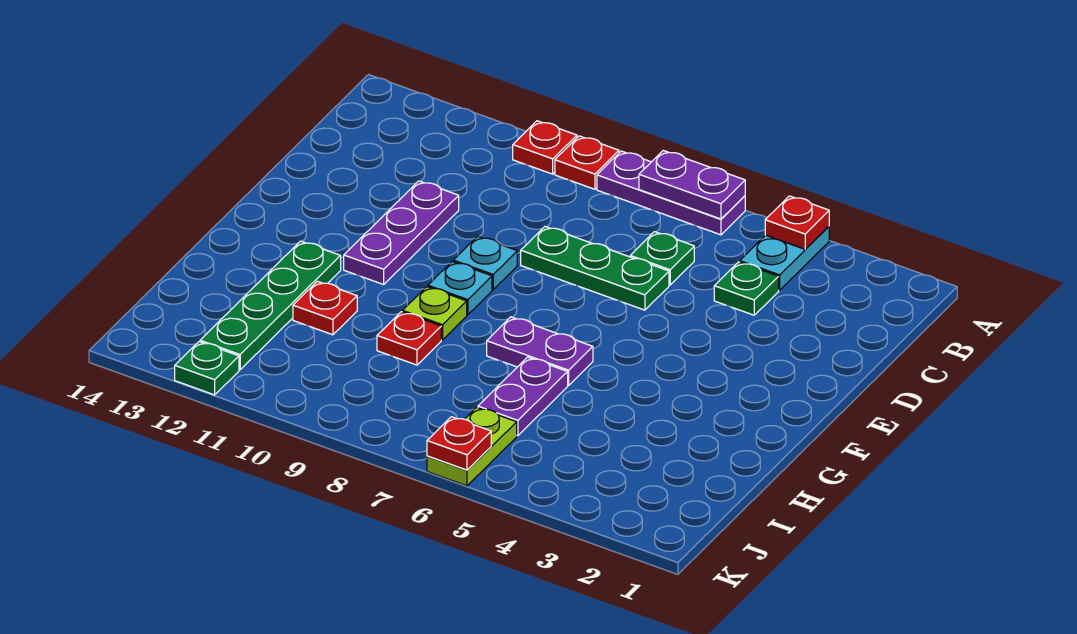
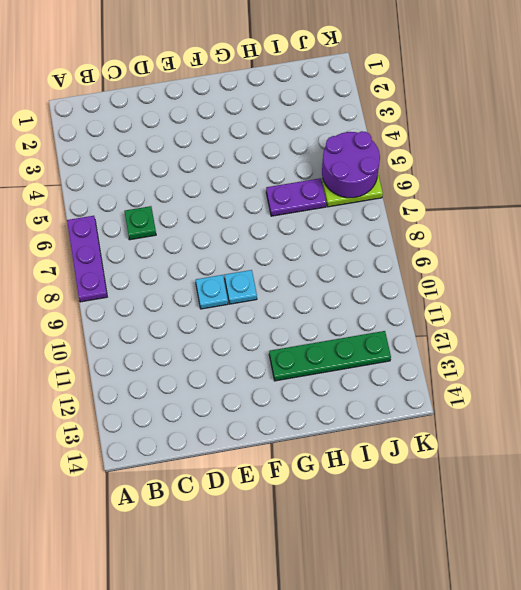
purple 2x2 round brick [322,131,380,198] -> red 1x1 plate [427,417,491,470]
none -> cyan 1x2 plate [740,226,829,290]
none -> red 1x1 plate [555,136,619,189]
none -> red 1x1 plate [513,121,577,174]

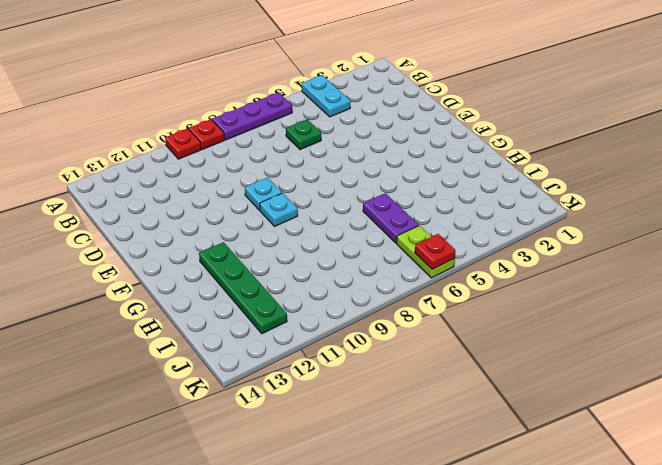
none -> green 1x1 plate [714,262,779,315]
none -> green 1x3 plate [521,227,669,310]
none -> purple 1x3 plate [344,181,459,284]

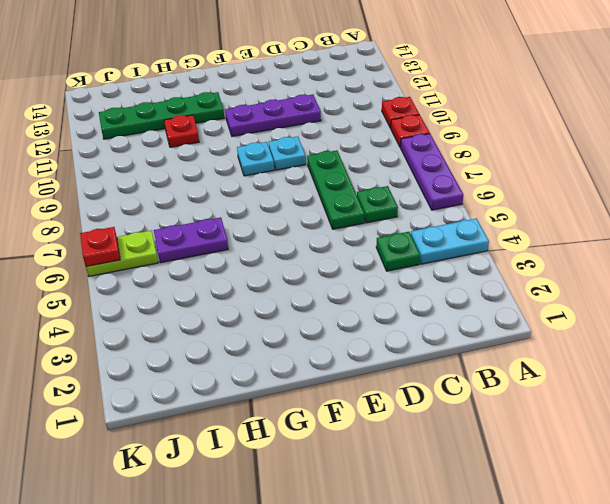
none -> purple 1x2 plate [487,317,593,385]
none -> lime 1x1 plate [402,287,467,340]
none -> red 1x1 plate [377,312,441,365]

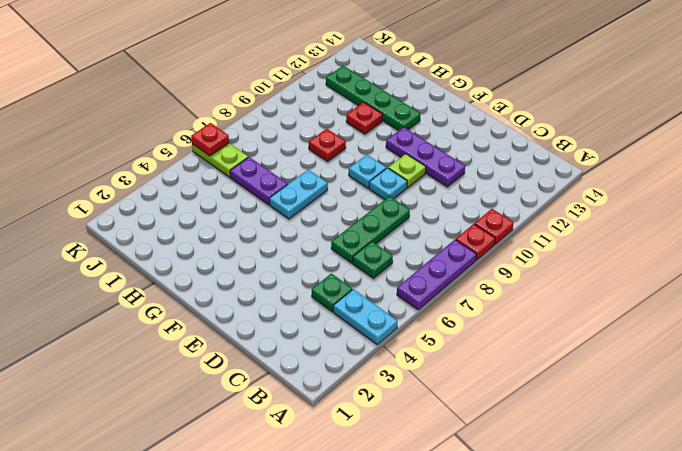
lime 1x1 plate [388,154,426,188] -> lime 1x1 plate moved to [402,287,467,340]
cyan 1x2 plate [269,170,328,219] -> purple 1x2 plate [487,317,593,385]
none -> green 1x1 plate [175,342,239,395]
none -> red 1x1 plate [765,196,829,249]
none -> purple 1x2 plate [639,151,745,219]

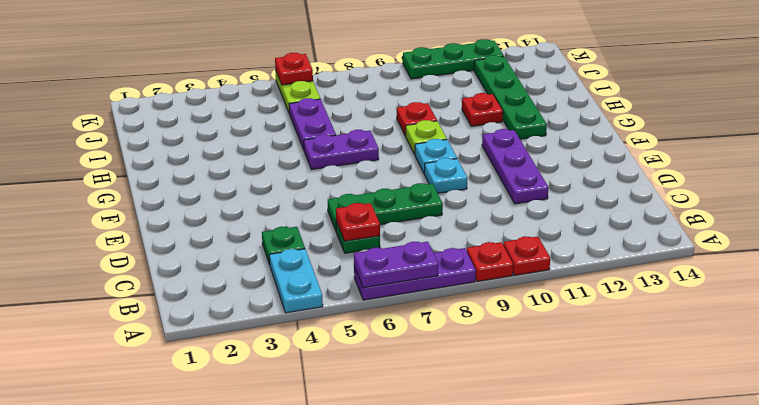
red 1x1 plate [336,203,380,241] -> red 1x1 plate moved to [765,196,829,249]
green 1x3 plate [403,39,504,79] -> green 1x1 plate [175,342,239,395]

